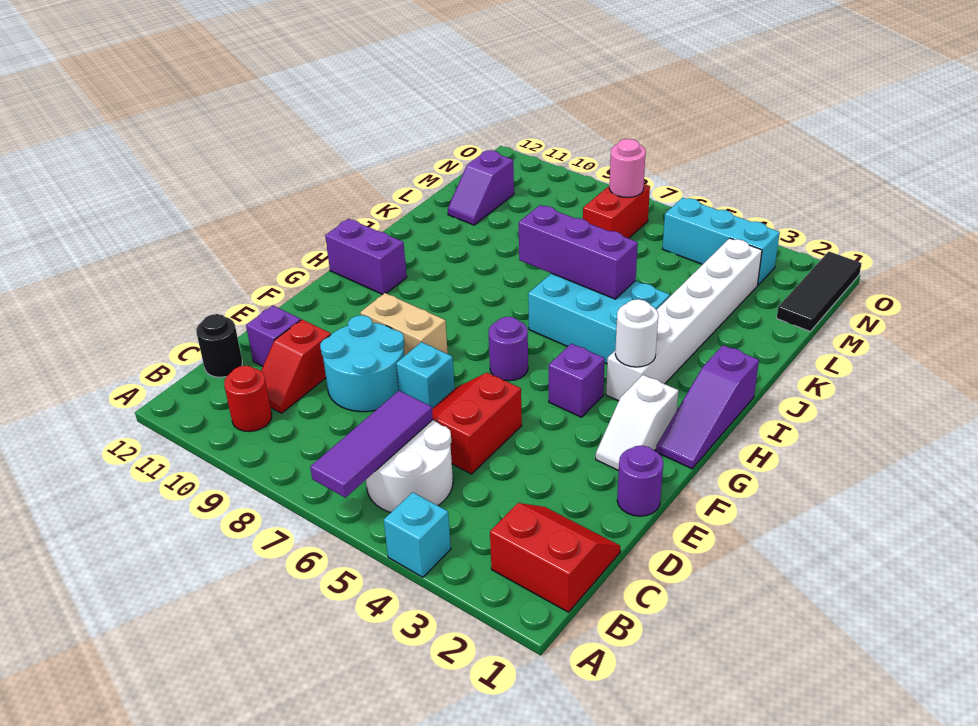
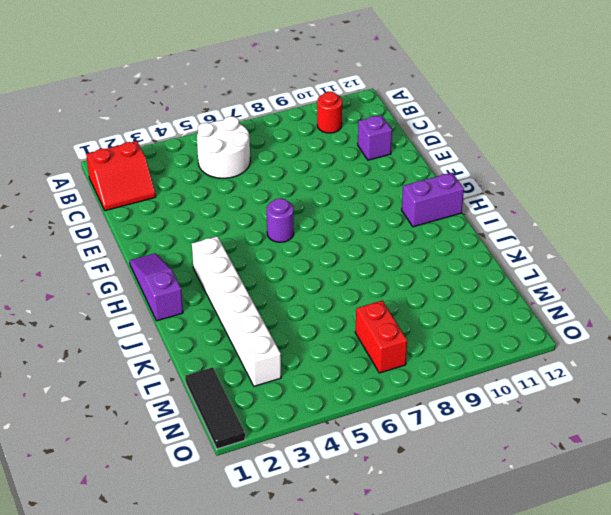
none -> cyan 1x1 brick [384,492,451,577]
none -> red 1x2 slope [261,320,331,413]
none -> black 1x1 round brick [196,314,242,377]

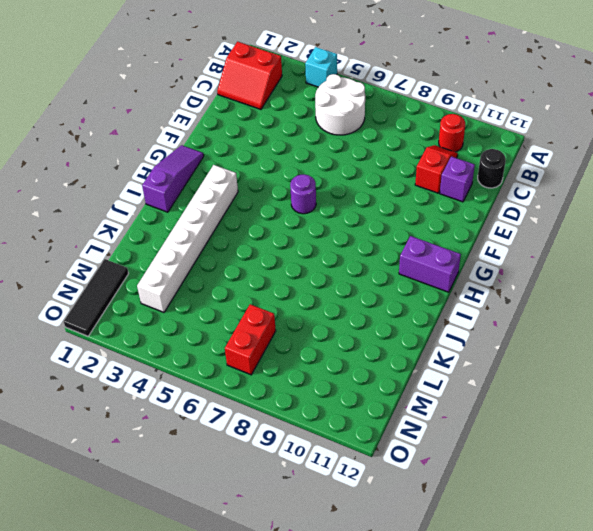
none -> red 2x2 slope [432,373,522,474]
none -> cyan 2x2 round brick [320,315,404,412]
none -> purple 1x1 round brick [617,445,663,516]

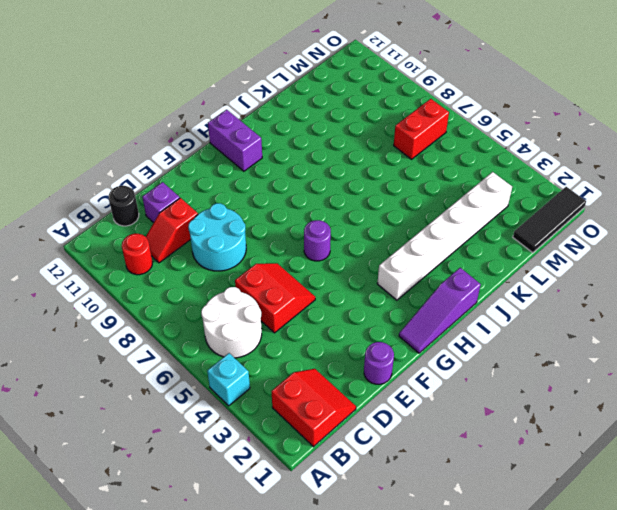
red 2x2 slope [235,263,315,333] -> red 2x2 slope turned to [432,373,522,474]
none -> cyan 1x1 brick [396,342,455,409]
none -> white 1x2 slope [596,375,678,471]
none -> tan 1x2 brick [360,293,448,356]

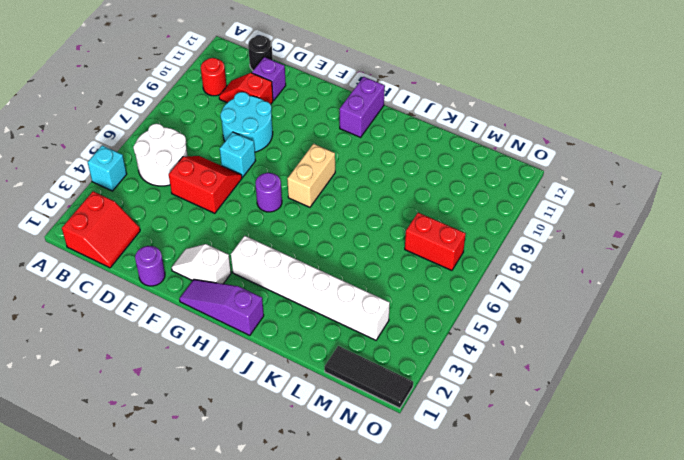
tan 1x2 brick [287,144,335,207] -> tan 1x2 brick moved to [360,293,448,356]
none -> purple 1x1 brick [549,344,605,417]
none -> cyan 2x3 brick [528,273,670,364]
none -> purple 1x2 slope [448,150,514,225]

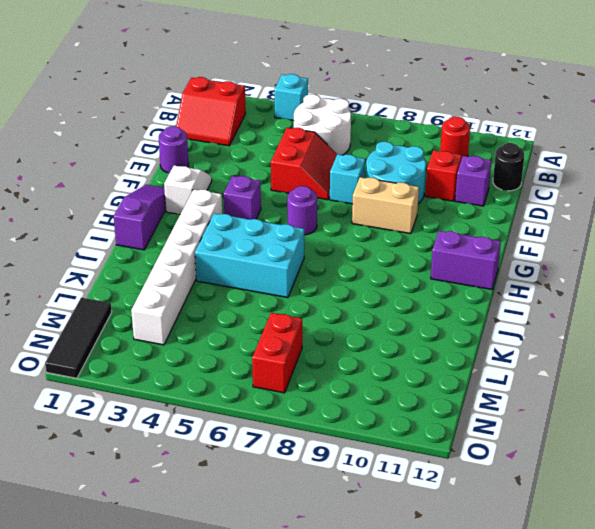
none -> purple 1x2 slope [448,150,514,225]
none -> cyan 1x3 brick [662,198,780,285]
none -> purple 1x3 tile [310,391,433,498]

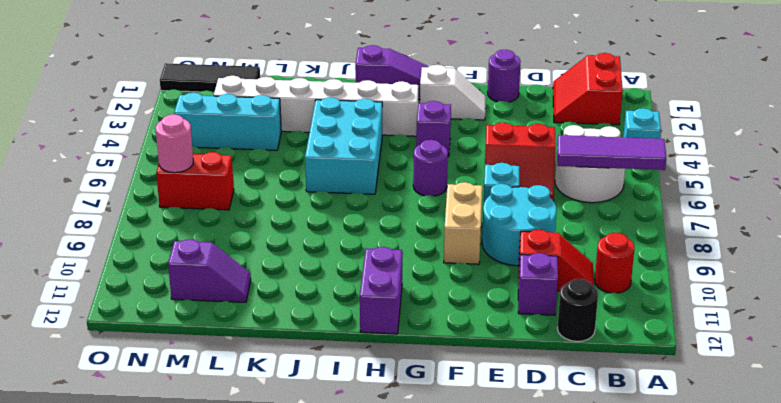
cyan 1x3 brick [174,93,281,150] -> cyan 1x3 brick turned to [662,198,780,285]
none -> white 1x1 round brick [615,299,658,367]
none -> purple 1x3 brick [519,205,638,299]

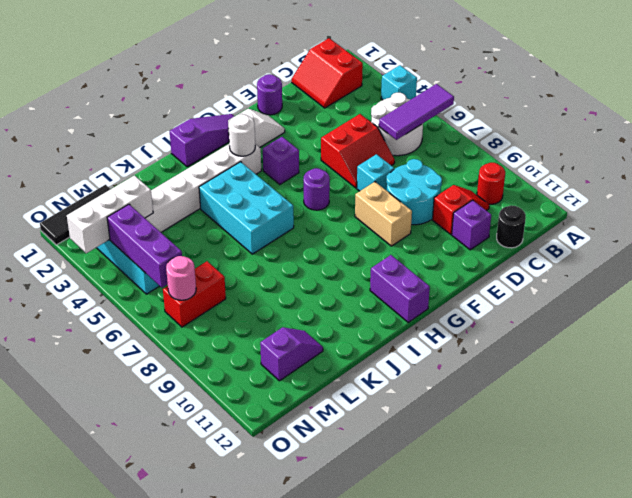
white 1x3 brick [67,175,153,253] -> none
purple 1x3 brick [107,204,182,288] -> purple 1x3 brick moved to [519,205,638,299]

